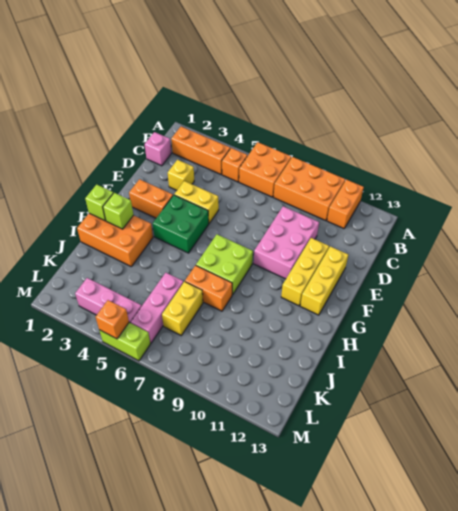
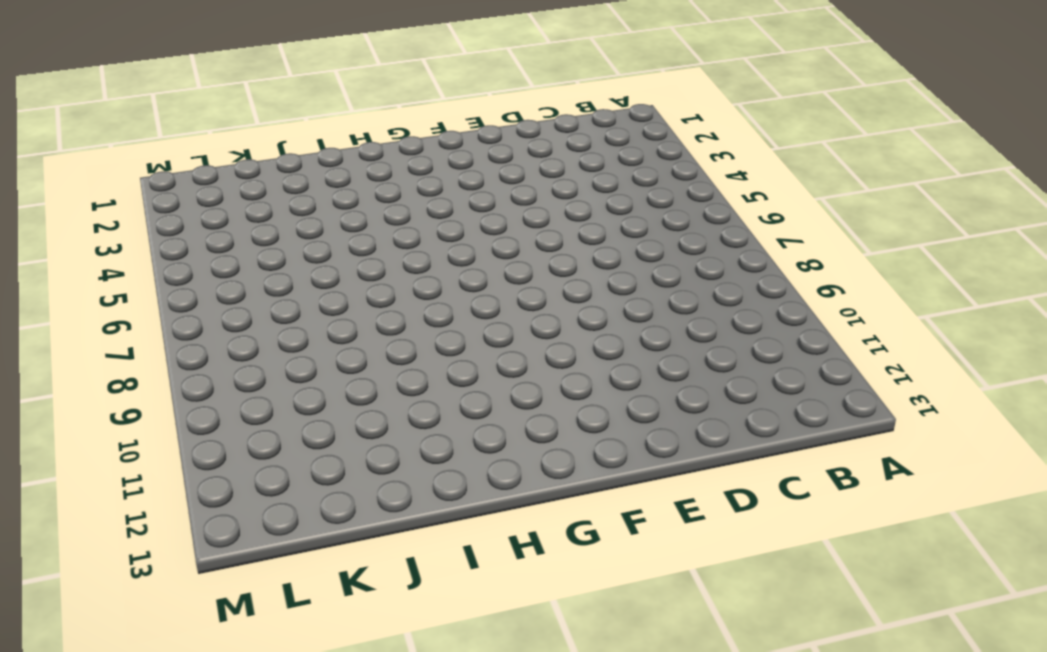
none -> orange 2x2 brick [239,142,291,197]
none -> orange 2x3 brick [274,157,345,221]
none -> orange 1x2 brick [327,180,364,229]

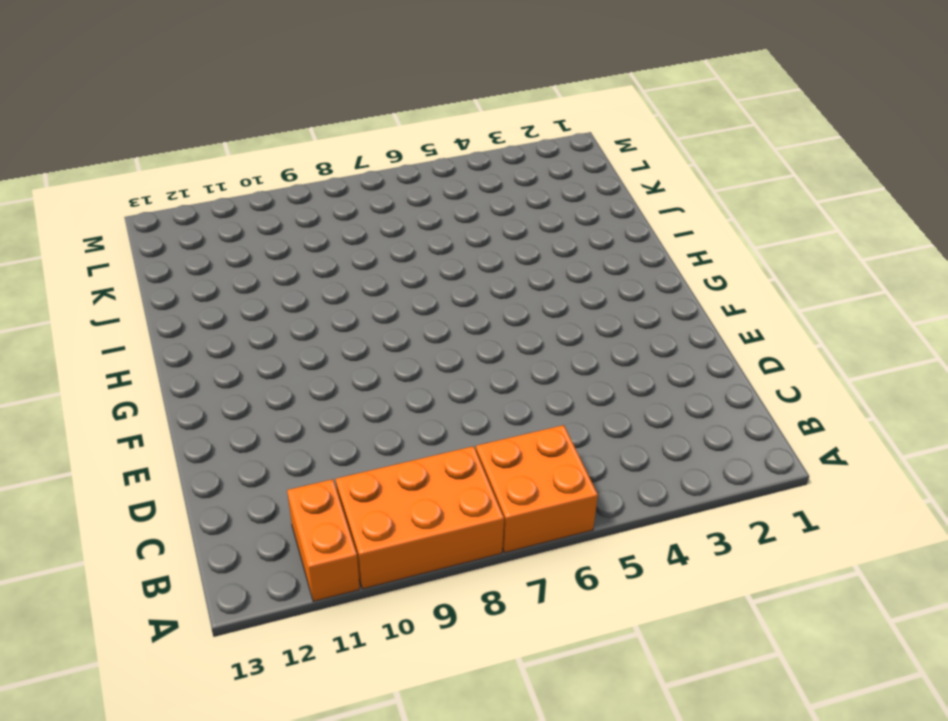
none -> orange 1x3 brick [171,127,230,174]
none -> orange 1x1 brick [222,148,247,182]
none -> pink 1x1 brick [145,132,171,166]

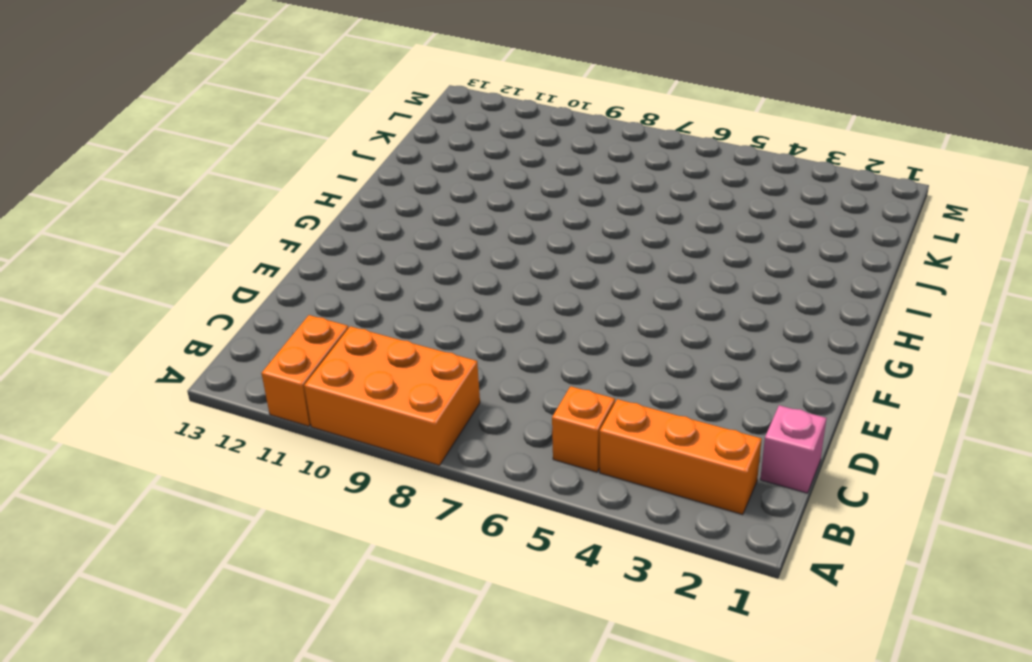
none -> orange 2x2 brick [239,142,291,197]
none -> yellow 1x1 brick [168,160,194,190]
none -> pink 2x3 brick [254,206,319,279]

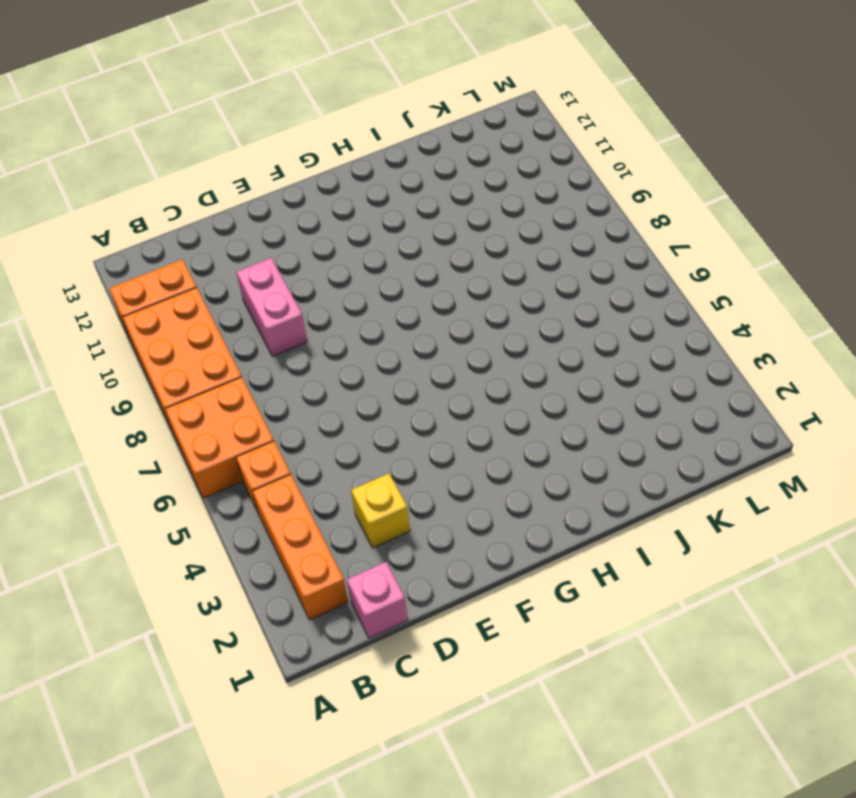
pink 1x2 brick [236,258,307,356] -> pink 2x3 brick [254,206,319,279]
none -> yellow 1x2 brick [174,181,219,223]
none -> yellow 1x3 brick [281,238,329,306]
none -> yellow 1x3 brick [300,246,348,315]

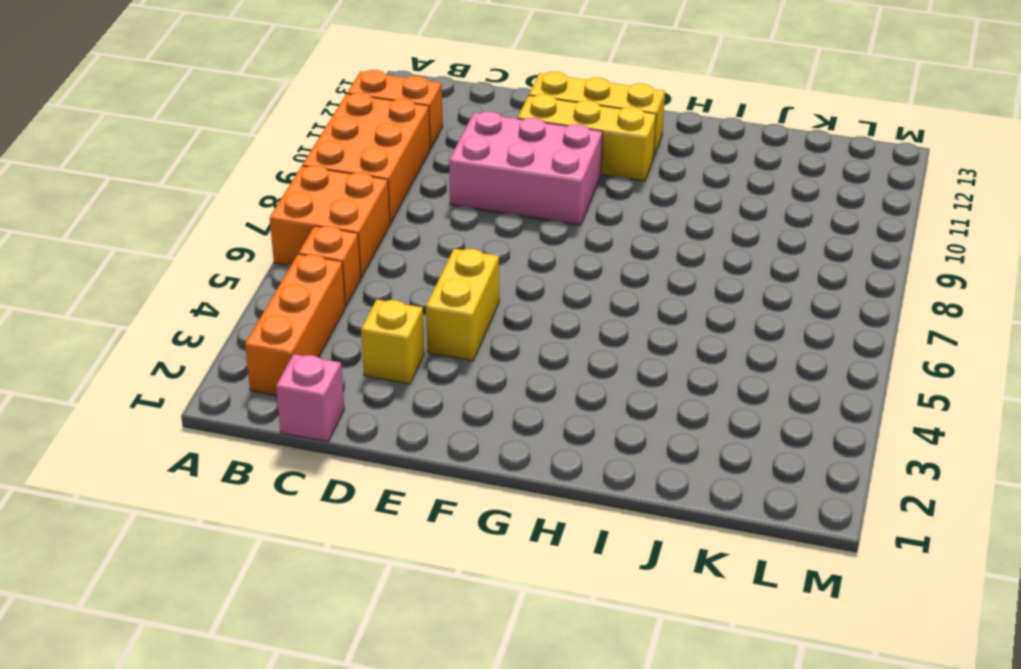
none -> orange 1x2 brick [129,179,173,218]
none -> green 2x2 brick [153,195,209,253]
none -> lime 2x2 brick [196,234,253,295]

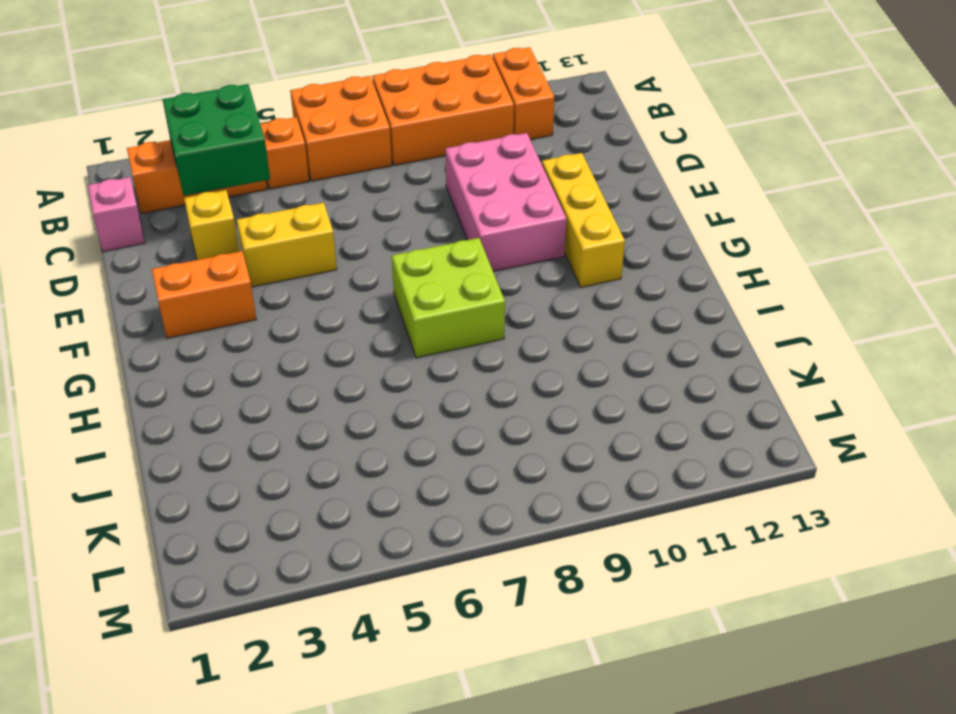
green 2x2 brick [163,84,270,196] -> green 2x2 brick moved to [153,195,209,253]
none -> yellow 1x3 brick [300,246,348,315]
none -> orange 2x3 brick [77,213,153,266]
none -> orange 1x2 brick [185,265,232,311]

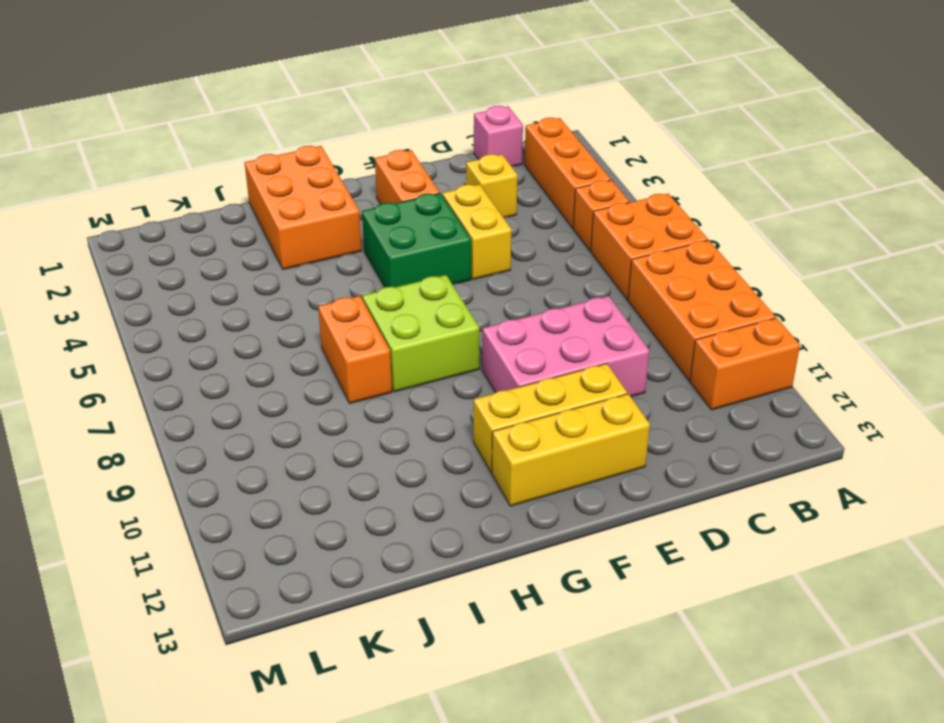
none -> pink 1x3 brick [131,273,184,343]
none -> yellow 1x2 brick [162,282,203,335]
none -> pink 1x3 brick [75,278,142,323]

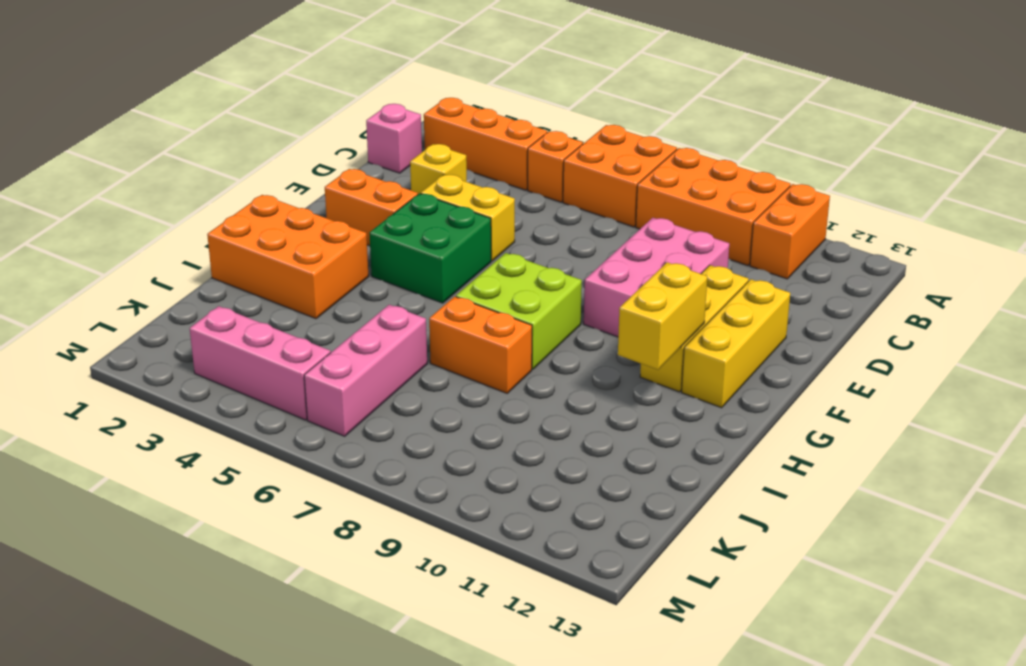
yellow 1x2 brick [618,262,707,370] -> yellow 1x2 brick moved to [162,282,203,335]
none -> lime 1x2 brick [99,322,150,361]
none -> lime 1x1 brick [85,185,113,221]
none -> lime 1x1 brick [103,193,133,229]

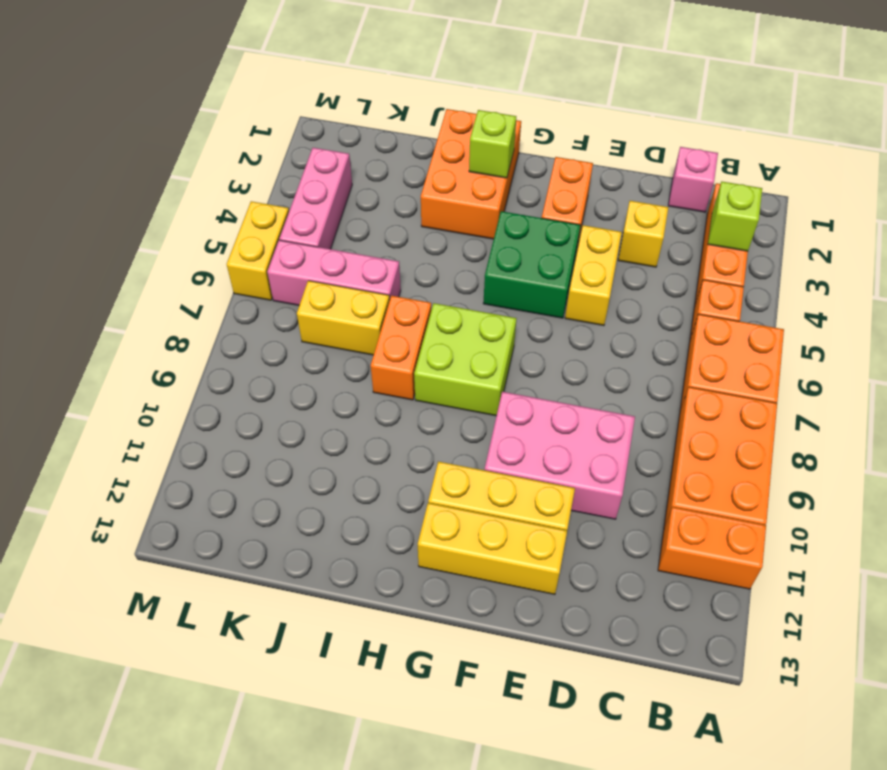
lime 1x1 brick [708,182,762,251] -> lime 1x1 brick moved to [85,185,113,221]
yellow 1x2 brick [227,201,289,300] -> lime 1x2 brick [99,322,150,361]
none -> orange 1x1 brick [96,300,129,339]

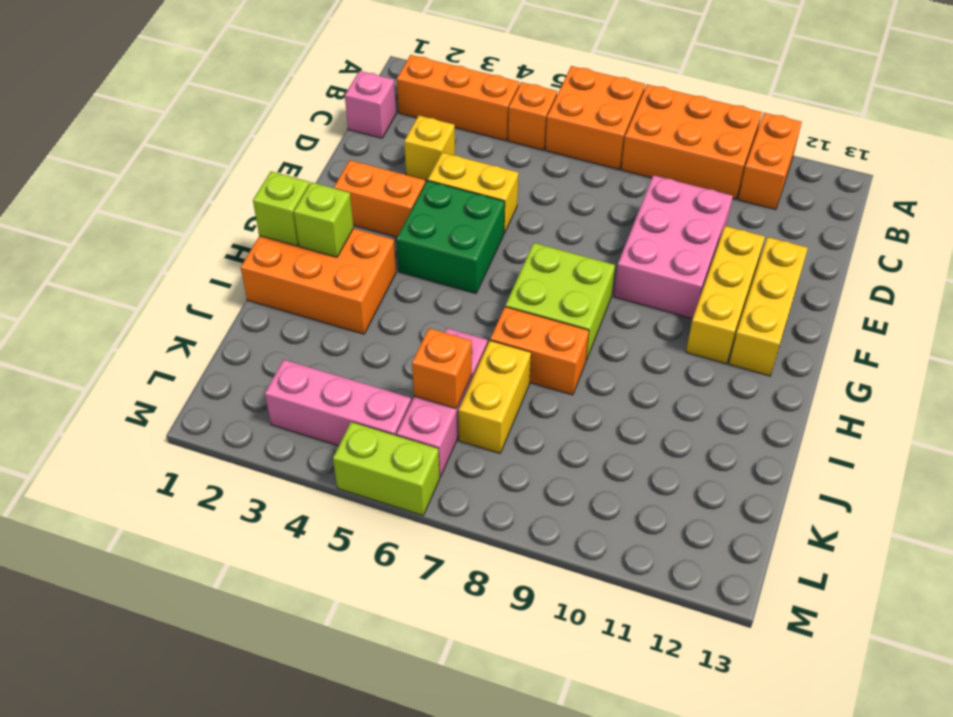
orange 1x1 brick [412,328,472,409] -> orange 1x1 brick moved to [96,300,129,339]

